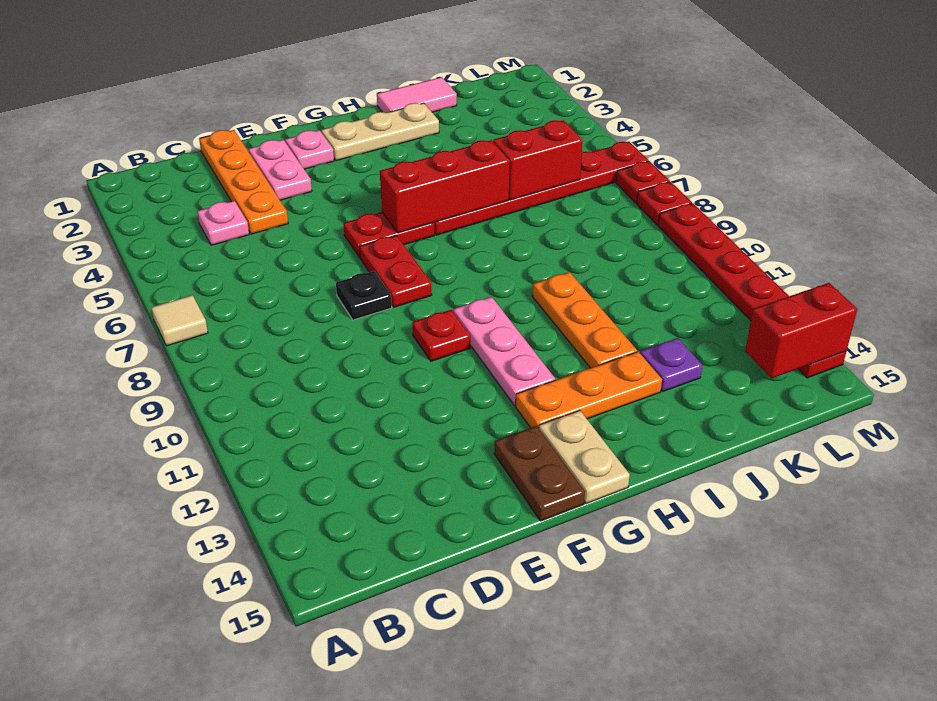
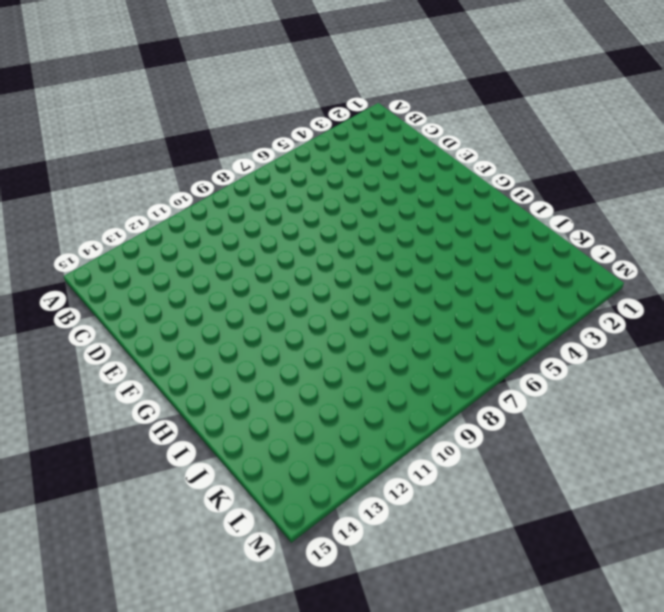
none -> tan 1x1 tile [151,295,208,346]
none -> pink 1x1 plate [197,201,249,245]
none -> orange 1x4 plate [199,130,288,234]

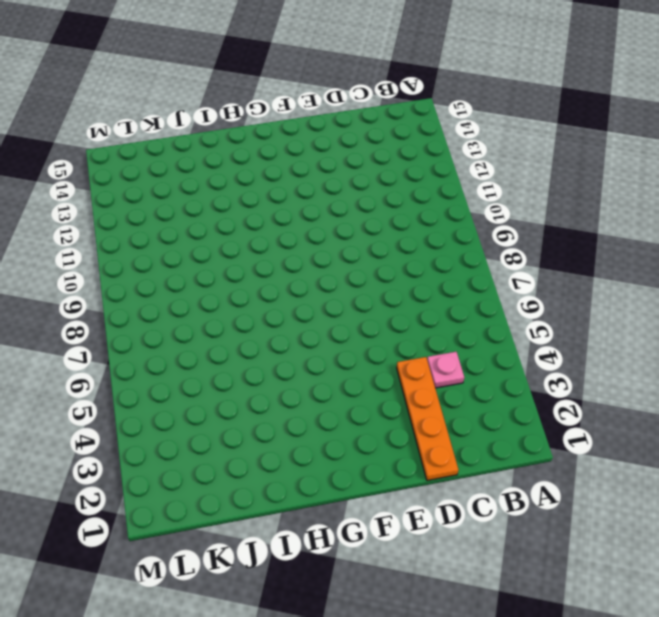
none -> tan 1x1 tile [151,295,208,346]
none -> pink 1x2 plate [249,140,312,200]
none -> black 1x1 plate [336,271,392,320]

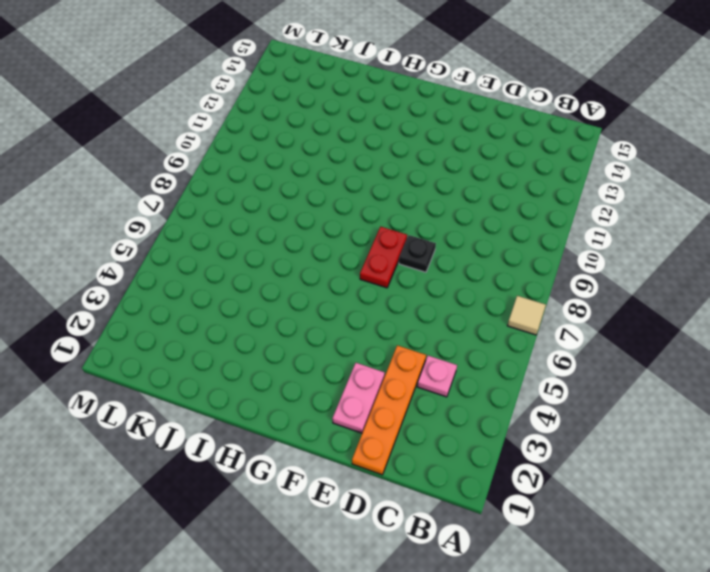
none -> pink 1x1 plate [285,130,334,169]
none -> red 1x2 plate [343,212,435,258]
none -> red 1x1 plate [412,310,470,361]

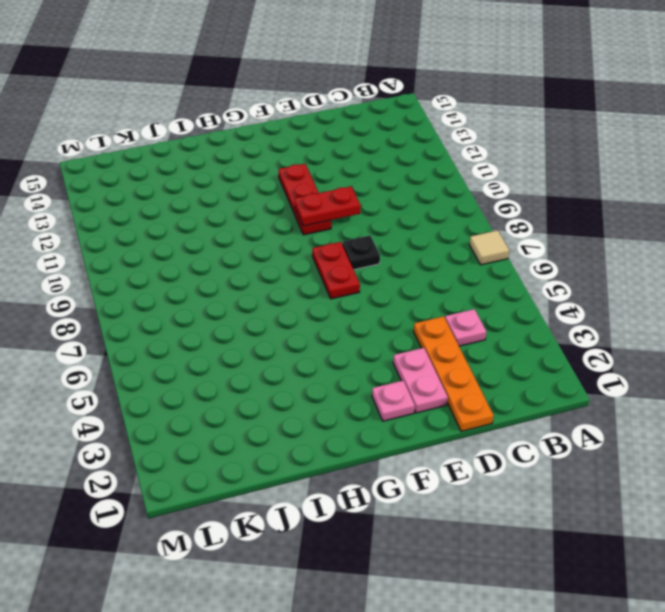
red 1x2 plate [295,187,361,226] -> red 1x2 plate moved to [343,212,435,258]
red 1x3 plate [279,164,331,235] -> red 1x1 plate [412,310,470,361]
none -> brown 1x2 plate [494,426,585,521]
none -> tan 1x3 plate [321,103,439,161]
none -> pink 1x3 plate [453,297,555,405]

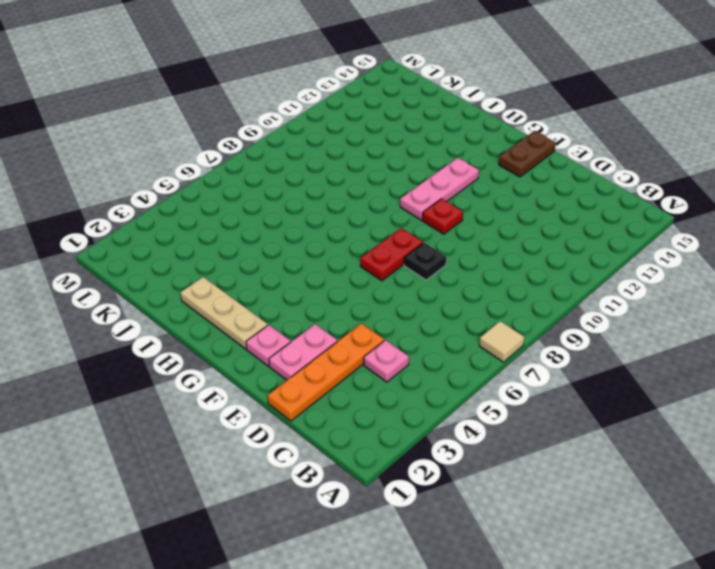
none -> red 1x2 plate [343,212,435,258]
none -> orange 1x3 plate [516,352,662,428]
none -> tan 1x2 plate [539,411,630,504]

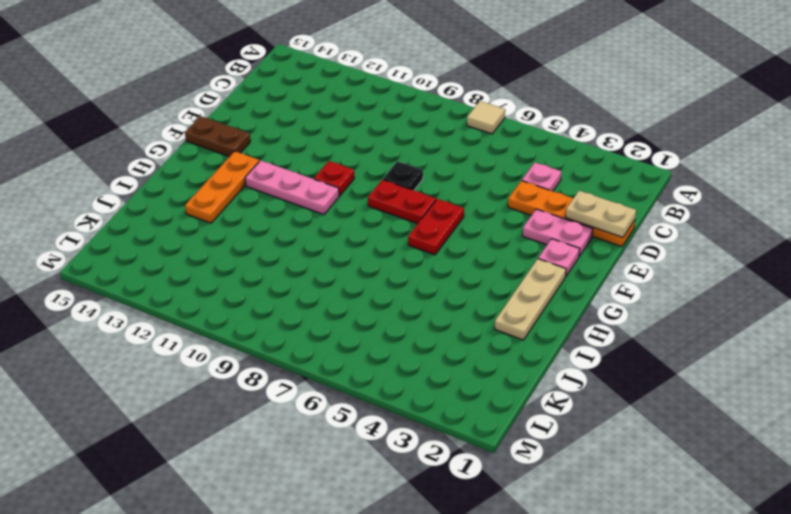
tan 1x2 plate [566,191,636,237] -> tan 1x2 plate moved to [539,411,630,504]
none -> red 1x6 plate [434,141,649,235]
none -> pink 1x2 tile [377,77,457,113]
none -> orange 1x3 plate [532,272,637,368]

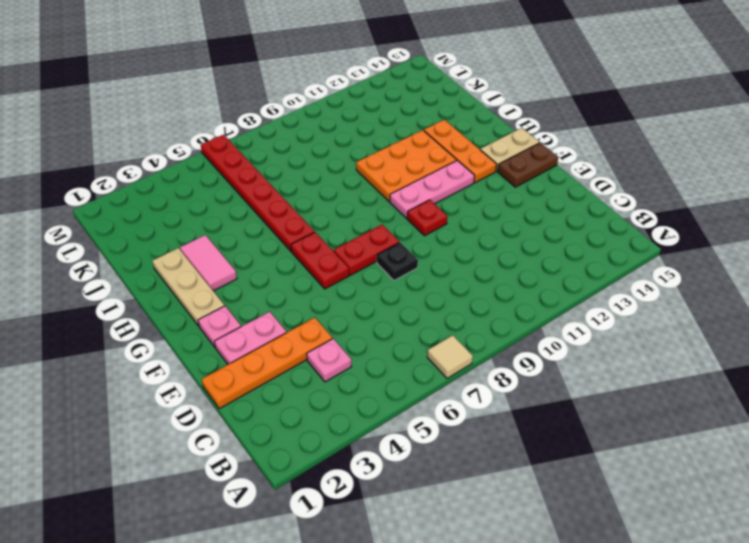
pink 1x2 tile [180,235,237,291] -> pink 1x2 tile moved to [377,77,457,113]
orange 2x3 plate [356,130,457,201] -> orange 1x3 plate [532,272,637,368]
none -> purple 1x1 plate [640,338,702,392]
none -> red 1x1 plate [616,161,670,203]
none -> red 1x1 plate [637,182,692,225]

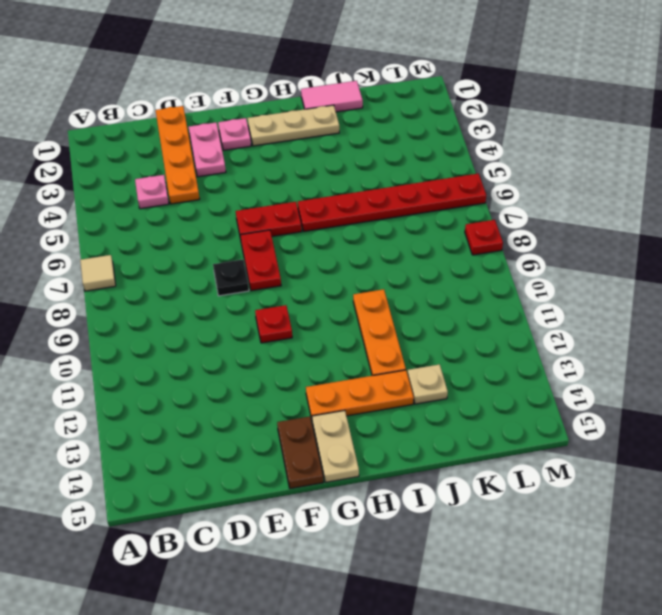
tan 1x1 plate [408,364,448,404] -> purple 1x1 plate [640,338,702,392]
none -> pink 1x3 plate [453,297,555,405]
none -> red 1x1 plate [616,161,670,203]
none -> red 1x6 plate [658,203,846,378]

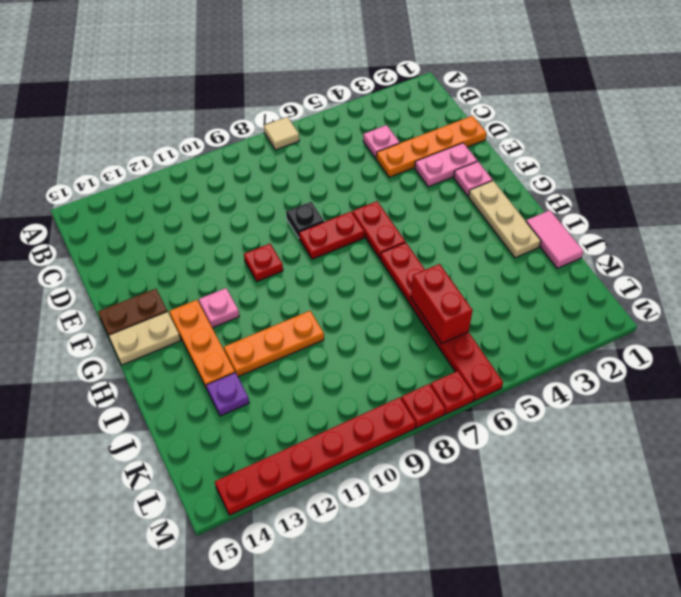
pink 1x1 plate [199,288,239,328] -> pink 1x3 plate [453,297,555,405]
none -> red 1x3 brick [380,140,510,233]
none -> red 1x2 brick [745,283,857,379]

